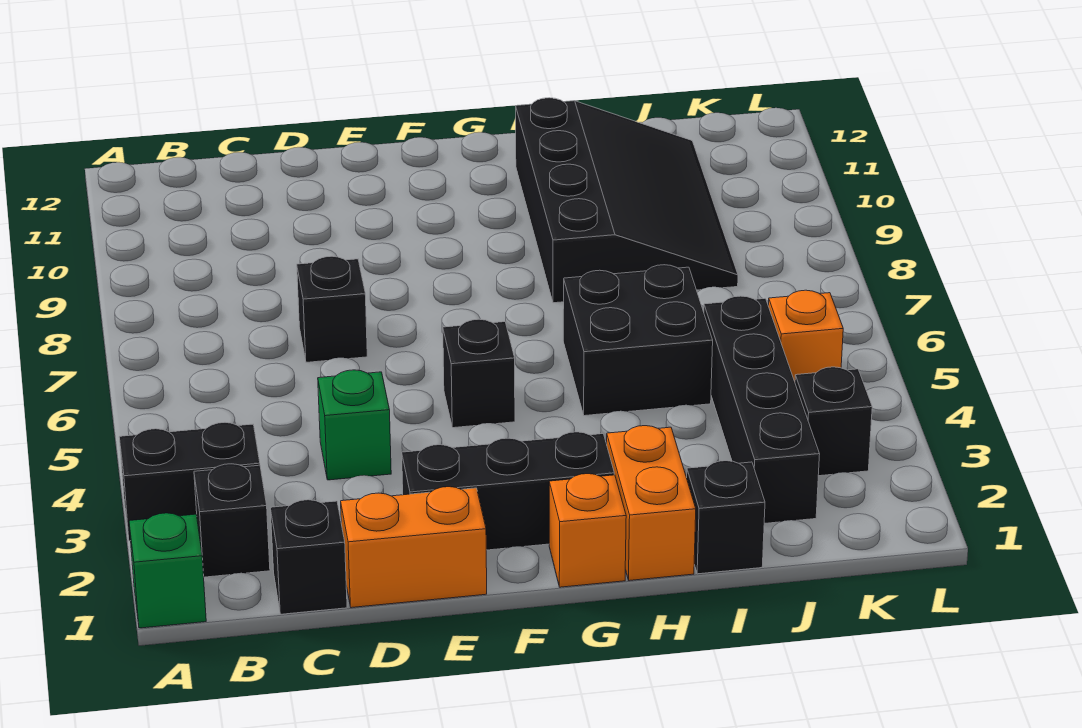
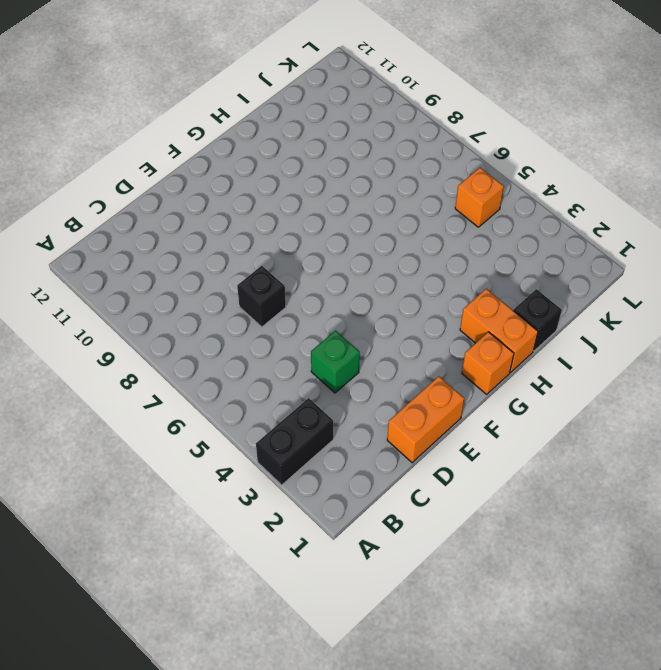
none -> green 1x1 brick [129,513,206,628]
none -> black 1x1 brick [194,464,270,577]
none -> black 1x1 brick [270,500,347,614]

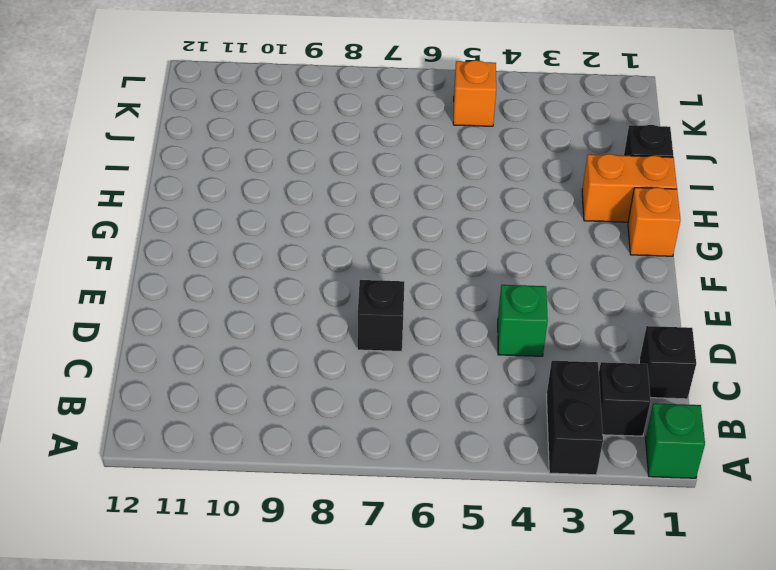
none -> orange 1x2 brick [341,487,487,608]
none -> black 1x3 brick [402,432,614,550]
none -> black 1x1 brick [443,319,515,428]

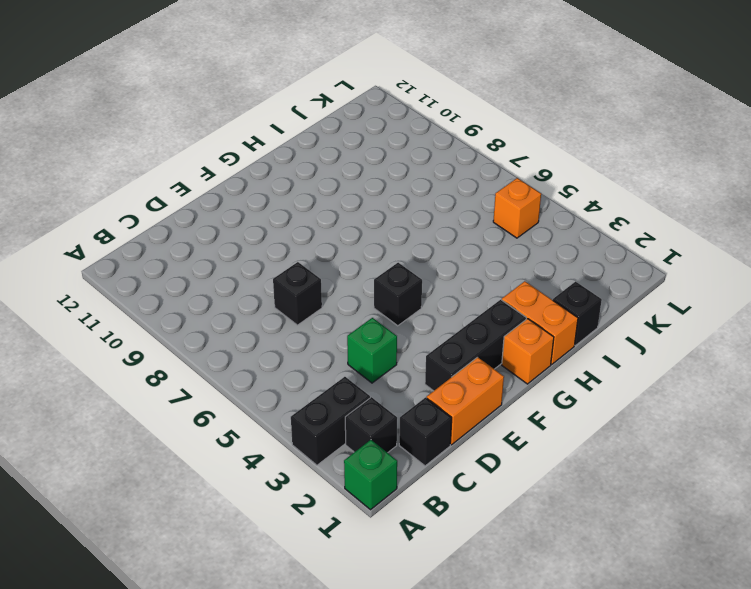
none -> black 2x2 brick [563,265,713,416]
none -> black 3x4 slope [516,98,738,303]
none -> black 1x4 brick [704,296,820,524]

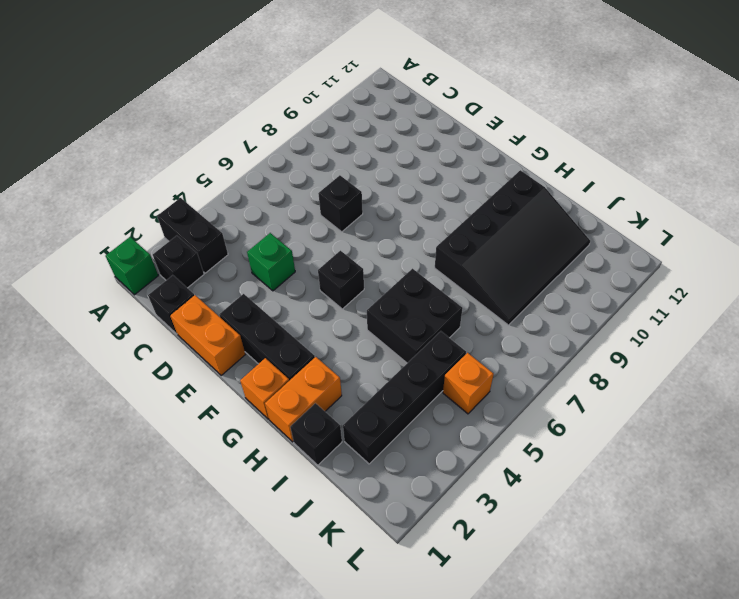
none -> black 1x1 brick [795,367,872,476]

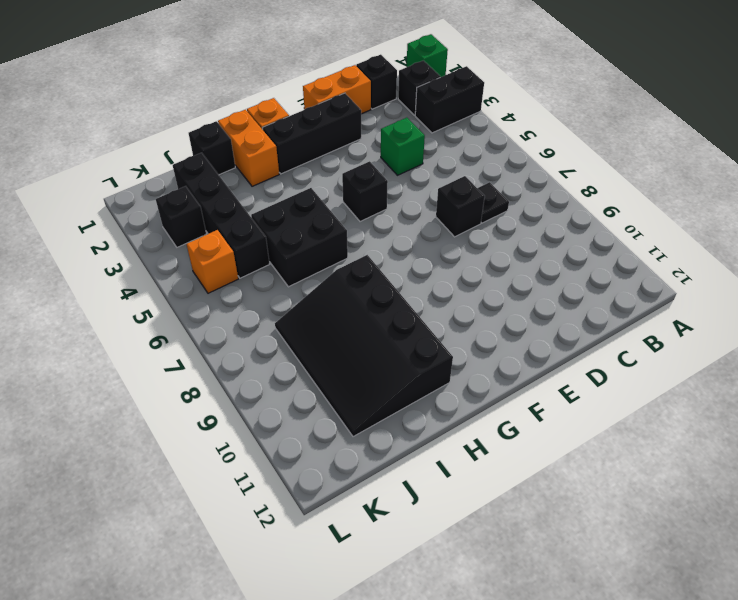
black 1x1 plate [477,182,509,223] -> none

